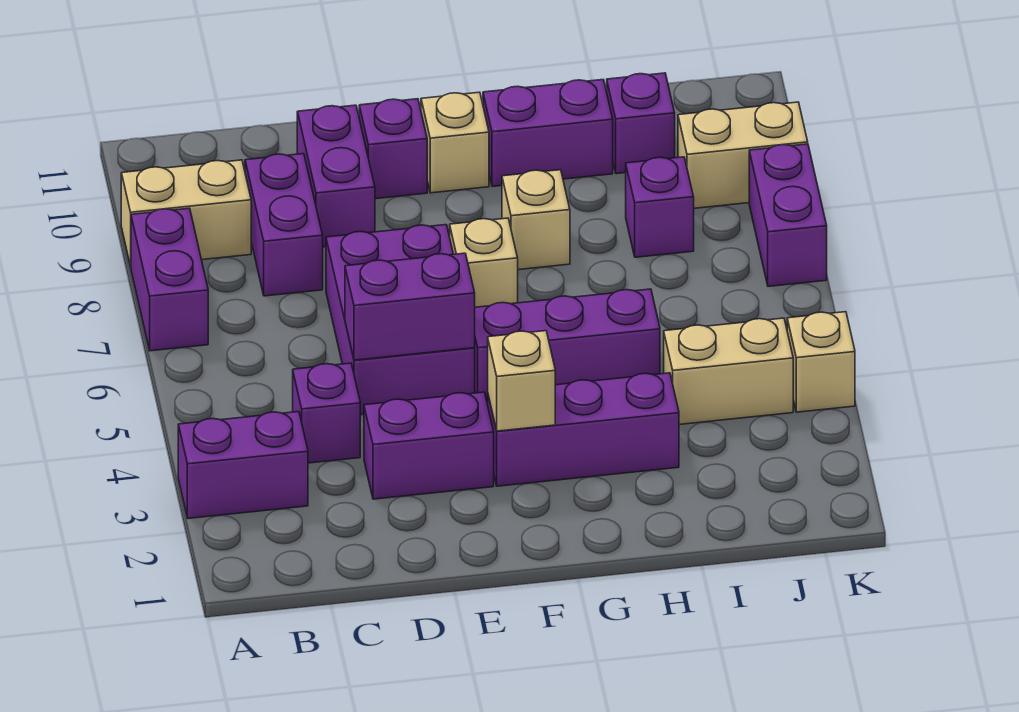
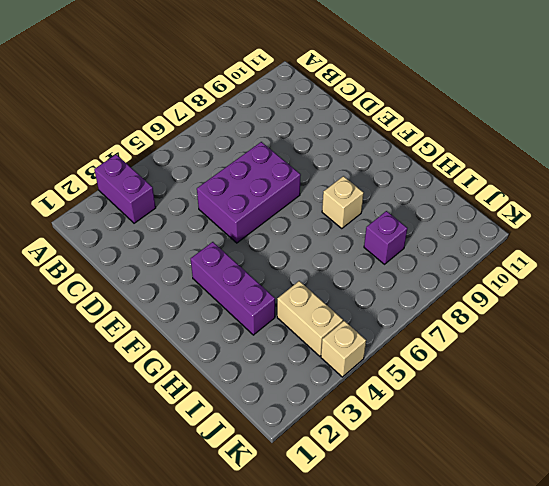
none -> purple 1x2 brick [131,208,208,351]
none -> tan 1x2 brick [121,160,251,267]
none -> purple 1x1 brick [293,363,360,463]

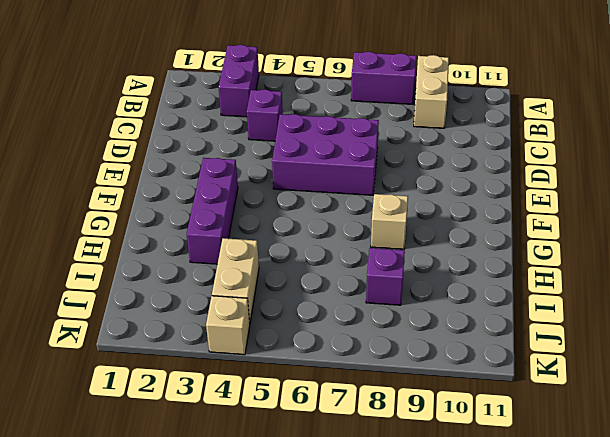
none -> purple 1x2 brick [245,154,323,296]
none -> purple 1x2 brick [364,392,494,499]
none -> purple 1x2 brick [297,105,375,247]

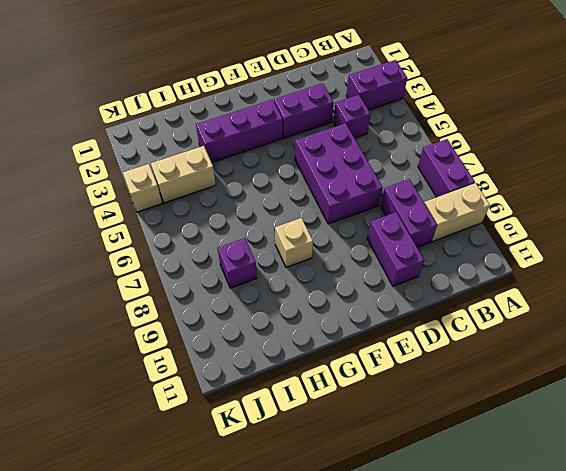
none -> purple 1x1 brick [359,99,427,199]
none -> purple 1x3 brick [475,289,660,402]
none -> tan 1x1 brick [450,218,518,307]

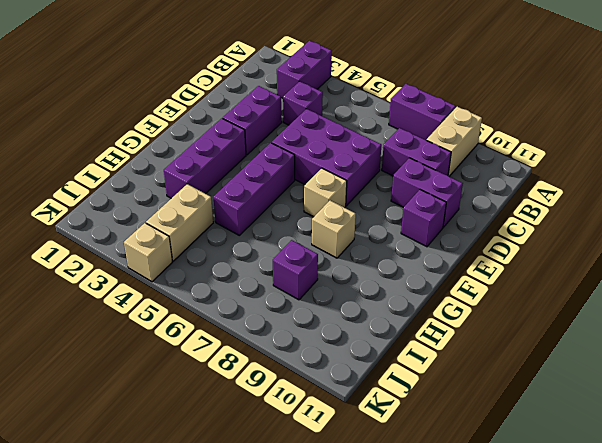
none -> tan 1x1 brick [421,92,489,193]
none -> purple 1x2 brick [483,80,613,186]
none -> purple 1x1 brick [607,73,675,174]

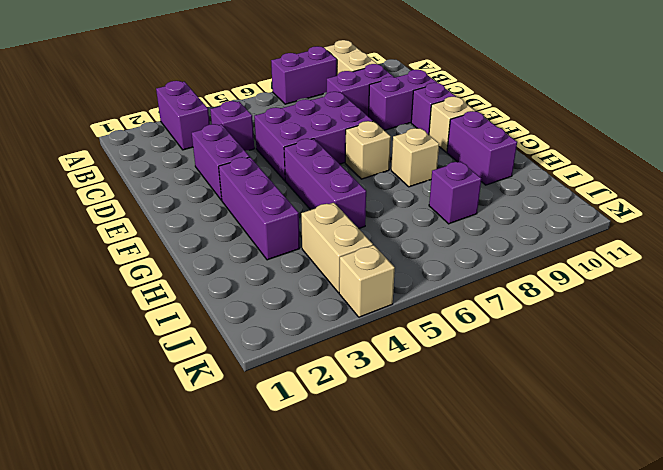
none -> purple 1x1 brick [607,73,675,174]
none -> tan 1x2 brick [678,102,808,208]
none -> purple 1x2 brick [749,144,827,286]

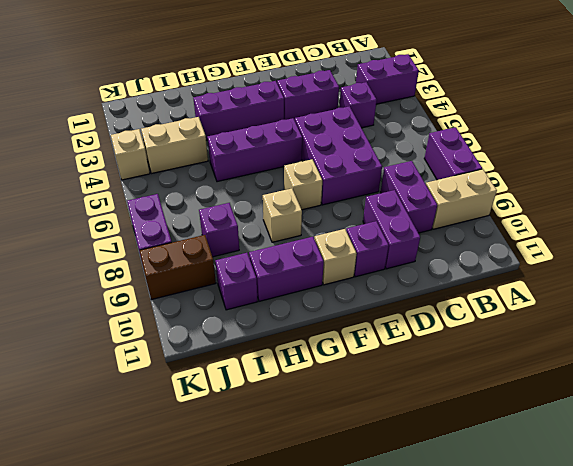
brown 1x2 brick [140,235,216,300] -> tan 1x2 brick [678,102,808,208]
none -> purple 1x2 brick [345,253,475,360]
none -> tan 1x1 brick [488,331,555,431]

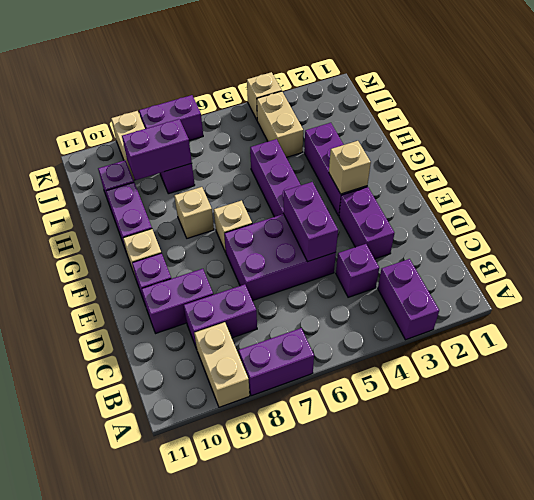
purple 1x2 brick [122,119,192,180] -> none

